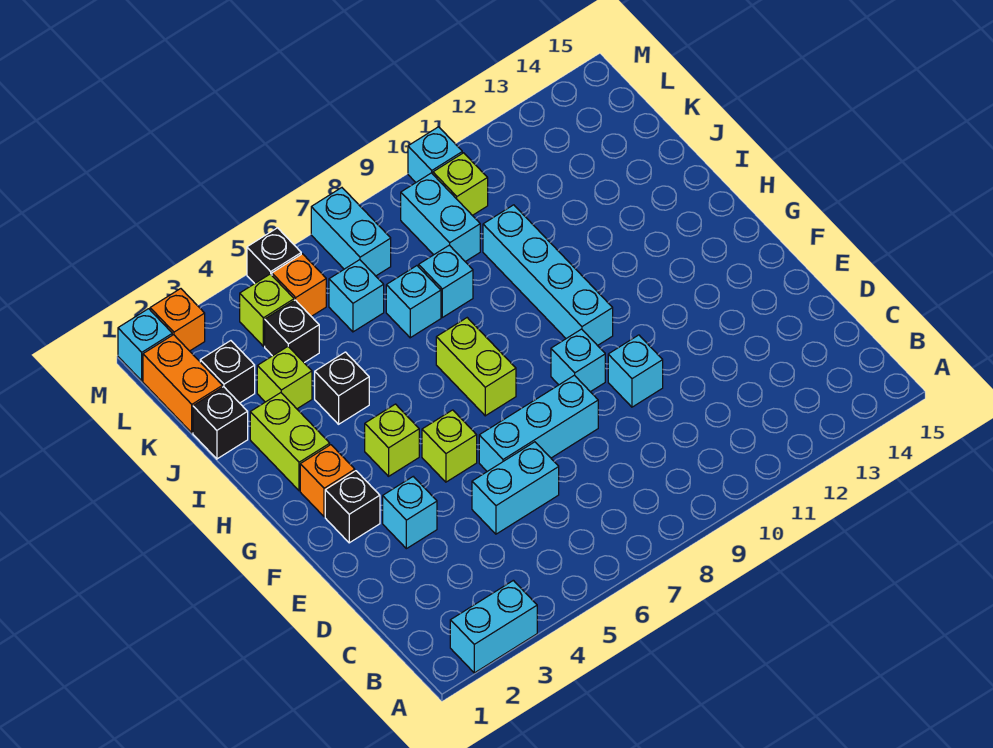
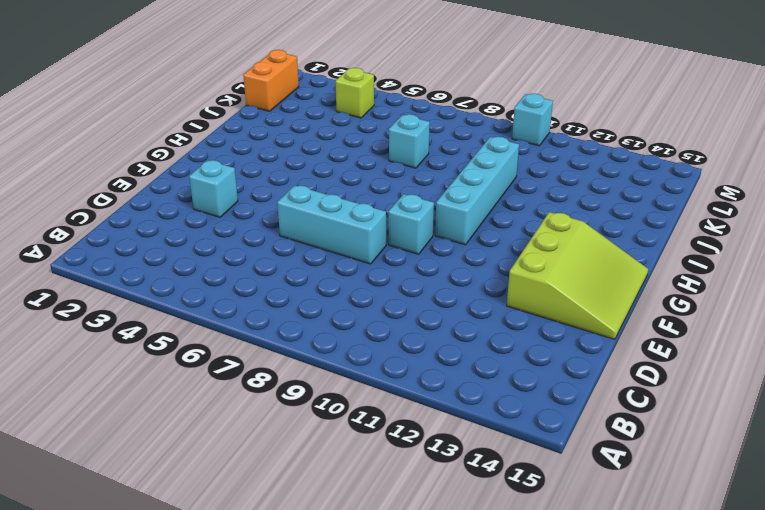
lime 3x3 slope [507,212,648,339] -> none
none -> cyan 1x2 brick [450,580,537,673]
none -> cyan 1x2 brick [472,442,559,534]
none -> cyan 1x1 brick [608,335,663,407]
none -> black 1x1 brick [325,471,380,543]

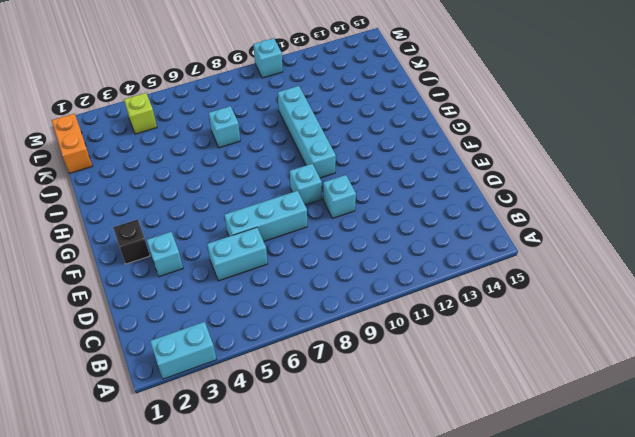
none -> lime 1x1 brick [422,410,477,482]
none -> orange 1x1 brick [300,445,355,517]
none -> lime 1x1 brick [365,404,419,476]
none -> lime 1x2 brick [436,318,516,416]

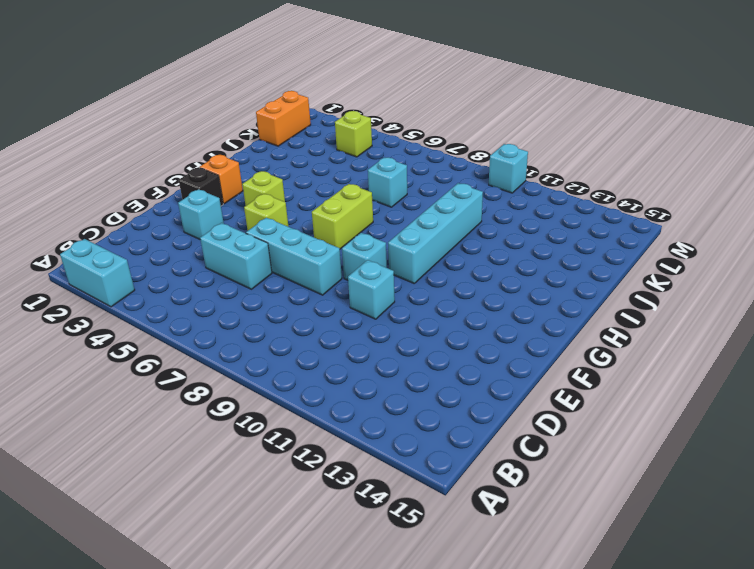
none -> lime 1x2 brick [250,393,330,491]
none -> black 1x1 brick [315,352,369,424]
none -> black 1x1 brick [193,387,248,459]
none -> lime 1x1 brick [257,347,312,409]

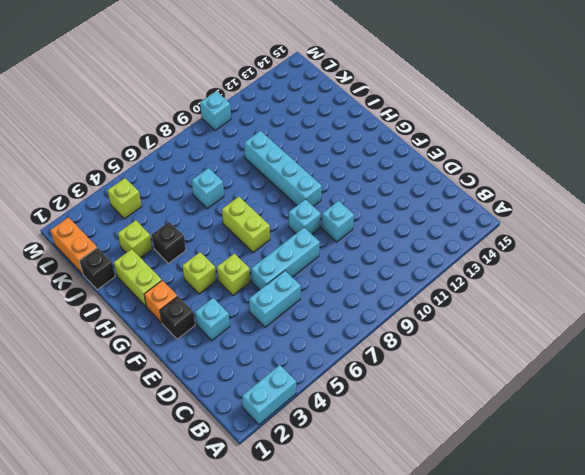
none -> cyan 1x1 brick [419,245,473,317]
none -> black 1x1 brick [200,341,255,403]
none -> black 1x1 brick [265,300,319,363]
none -> cyan 1x1 brick [329,260,384,332]

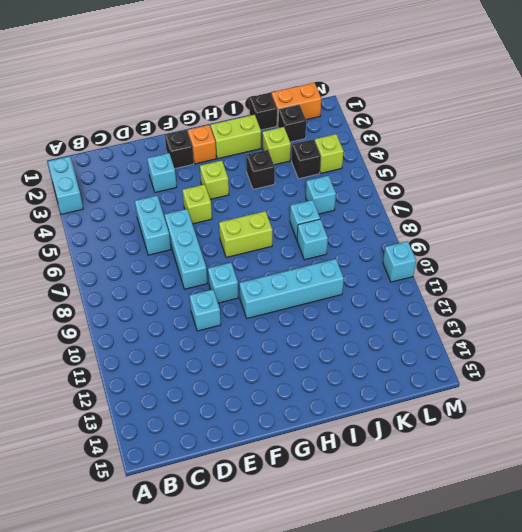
none -> cyan 1x2 brick [401,173,480,262]
none -> orange 1x1 brick [272,254,326,316]
none -> cyan 1x2 brick [311,188,391,276]
none -> lime 1x1 brick [433,153,488,215]

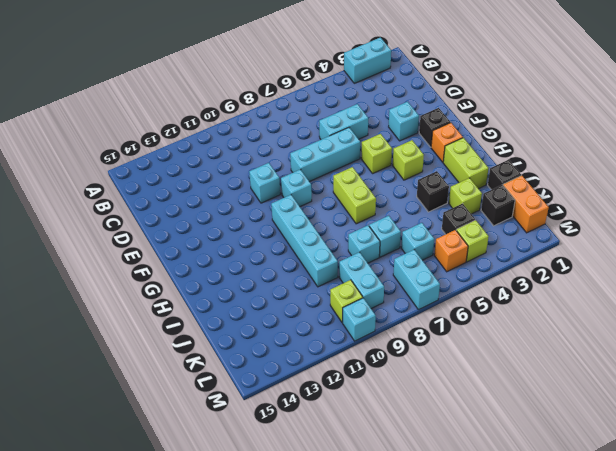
none -> cyan 1x1 brick [118,309,172,381]
none -> orange 1x1 brick [150,289,205,351]
none -> black 1x1 brick [247,228,301,284]

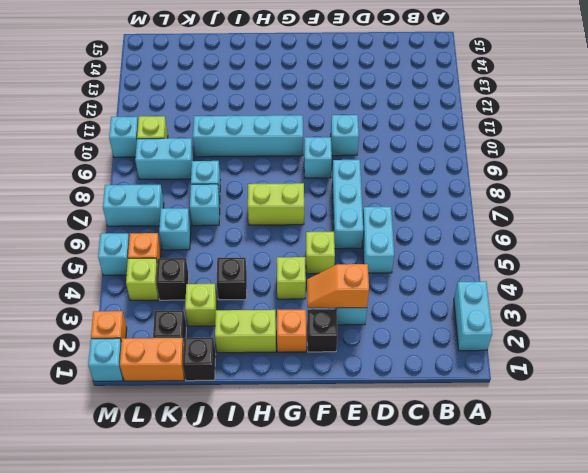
orange 1x2 slope [307,264,369,308] -> none
cyan 1x1 brick [98,233,129,275] -> black 1x1 brick [247,228,301,284]

